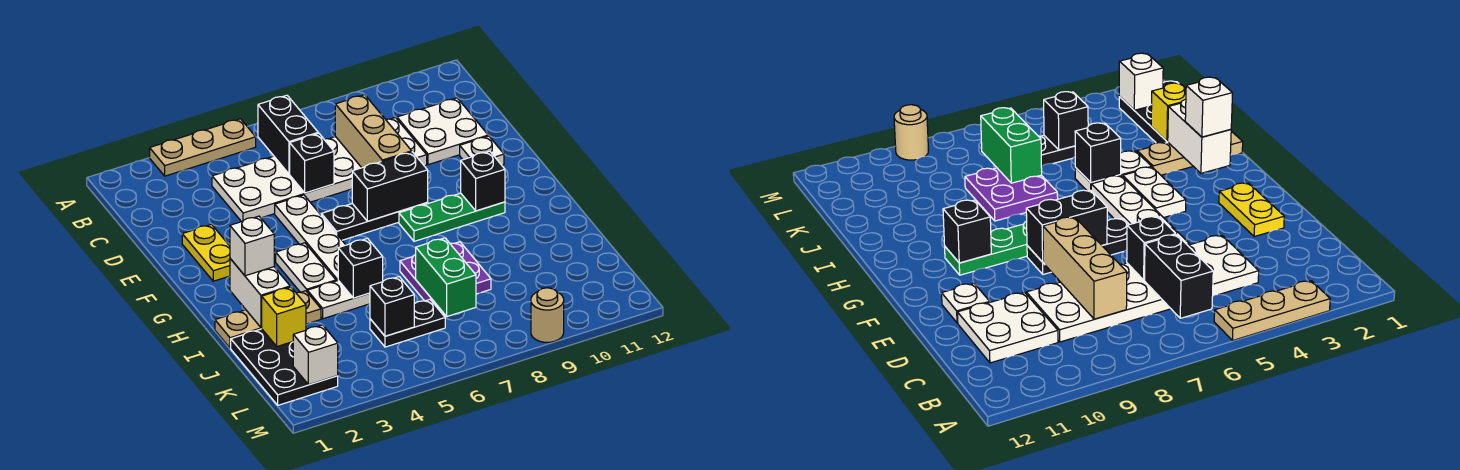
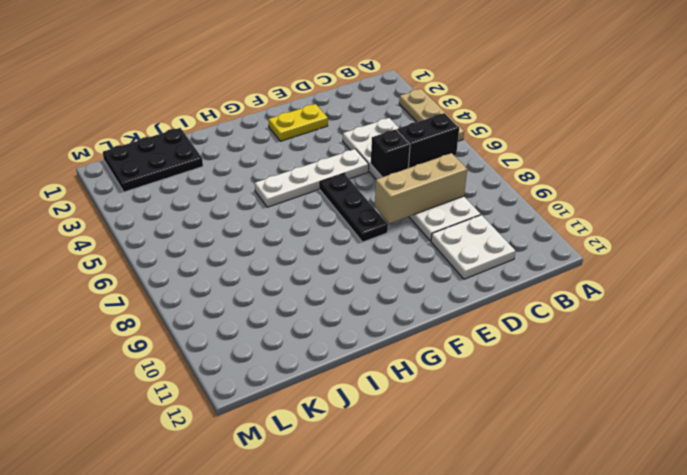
none -> white 1x1 plate [460,136,504,165]
none -> white 1x2 plate [276,243,336,292]
none -> green 1x3 plate [399,193,505,241]

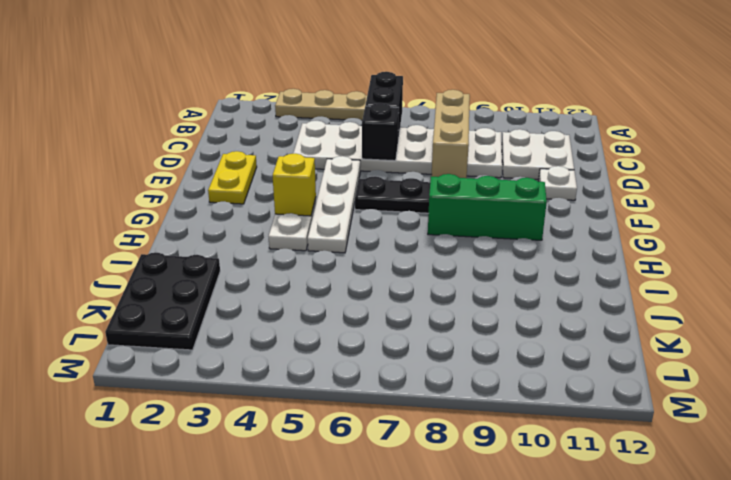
yellow 1x1 brick [273,154,316,216] -> yellow 1x1 brick moved to [261,287,306,346]
green 1x3 brick [428,174,547,240] -> green 1x3 plate [399,193,505,241]
none -> tan 1x3 plate [215,291,321,348]
none -> white 1x2 plate [307,280,370,319]
none -> purple 2x2 plate [400,242,491,307]

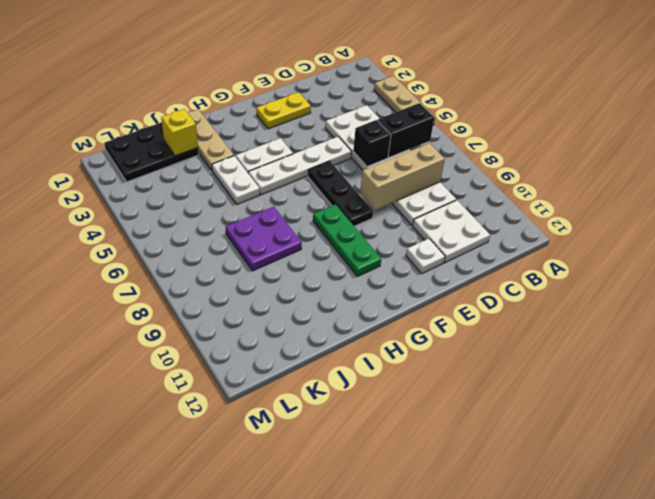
none -> black 1x2 plate [370,300,445,347]
none -> tan 1x1 round brick [531,288,564,342]
none -> black 1x2 brick [352,152,428,221]

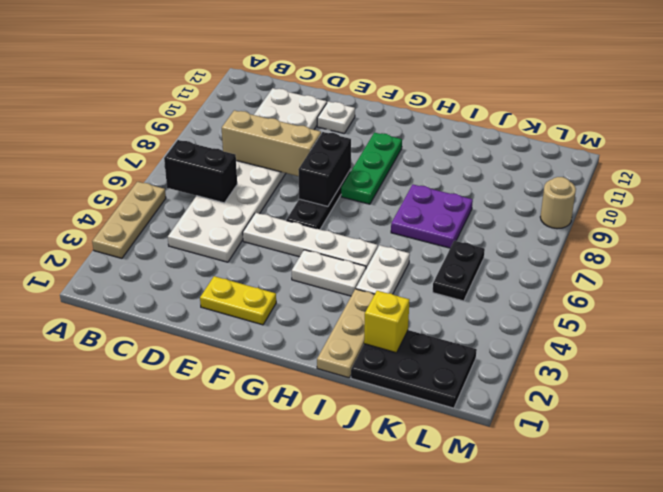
none -> black 1x1 brick [290,133,334,193]
none -> black 1x1 brick [461,151,505,211]
none -> white 1x2 brick [230,259,290,327]

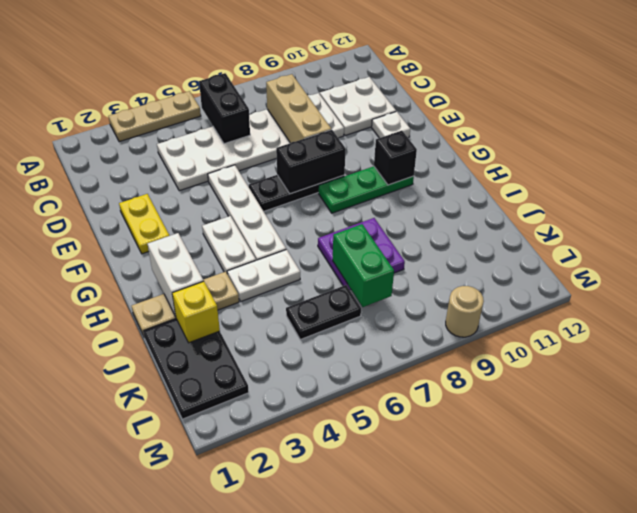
none -> black 1x1 brick [290,133,334,193]
none -> black 1x1 brick [338,238,383,298]
none -> black 1x1 brick [370,277,415,336]

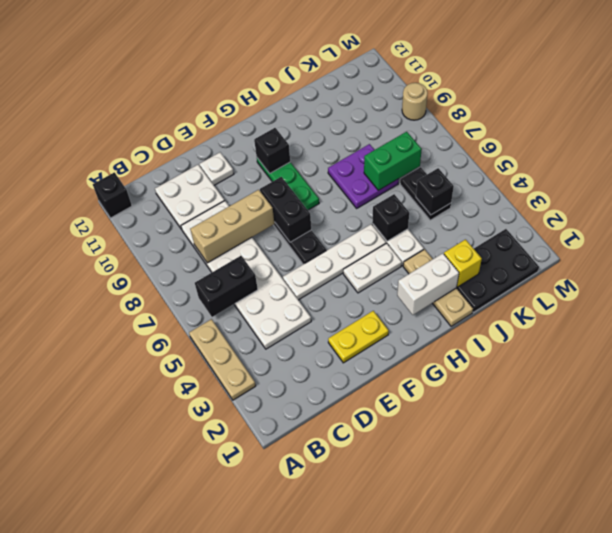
black 1x1 brick [93,172,132,218] -> black 1x1 brick moved to [290,133,334,193]
none -> white 1x1 brick [293,325,338,385]
none -> white 1x1 brick [230,216,274,276]

